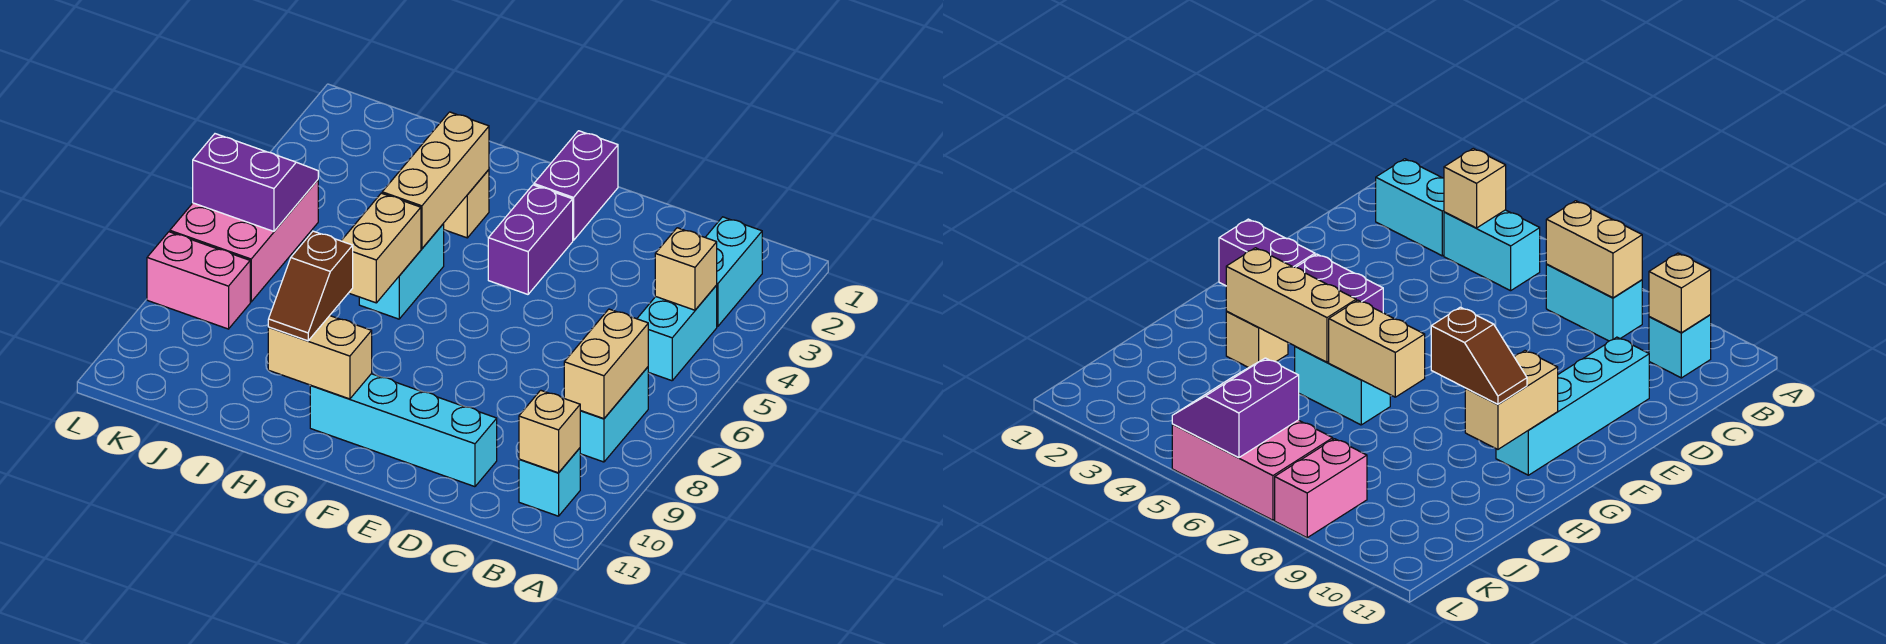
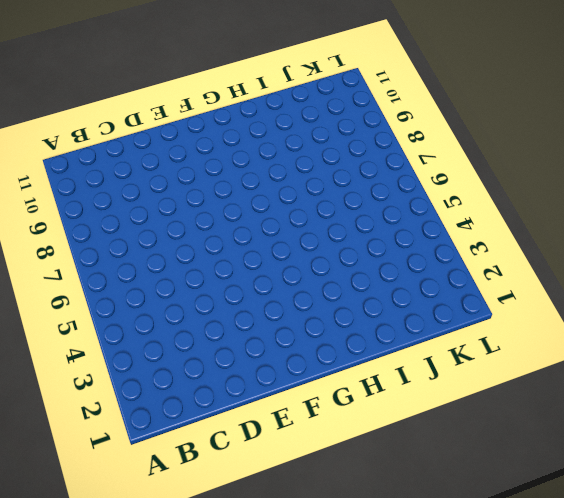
none -> cyan 1x2 brick [705,217,762,327]
none -> cyan 1x2 brick [637,285,717,381]
none -> cyan 1x2 brick [580,367,648,462]

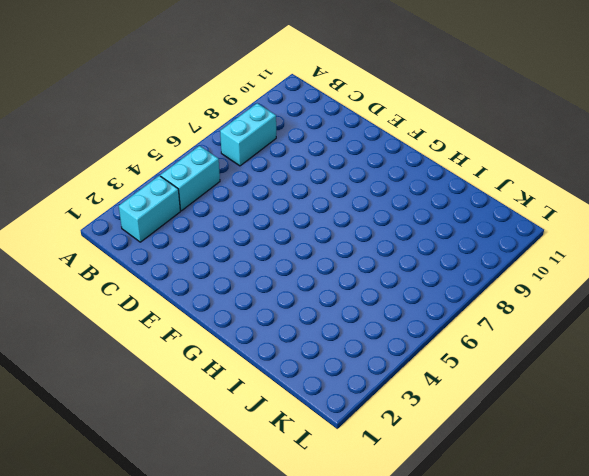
none -> cyan 1x1 brick [519,448,580,516]
none -> cyan 1x4 brick [310,374,497,487]
none -> purple 1x2 brick [534,131,618,240]

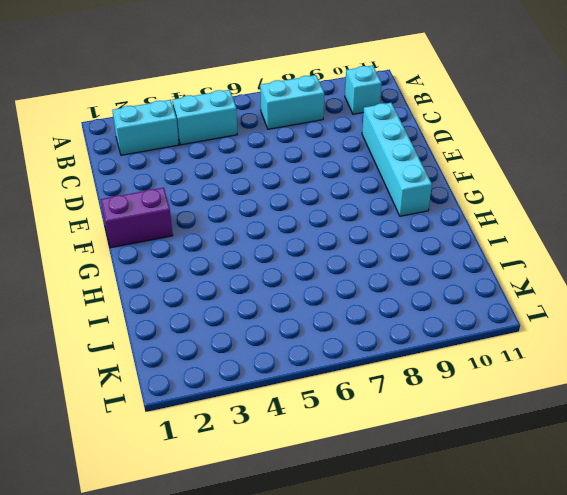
none -> purple 1x2 brick [488,185,573,294]
none -> tan 1x1 brick [443,170,489,238]
none -> cyan 1x2 brick [359,224,444,319]

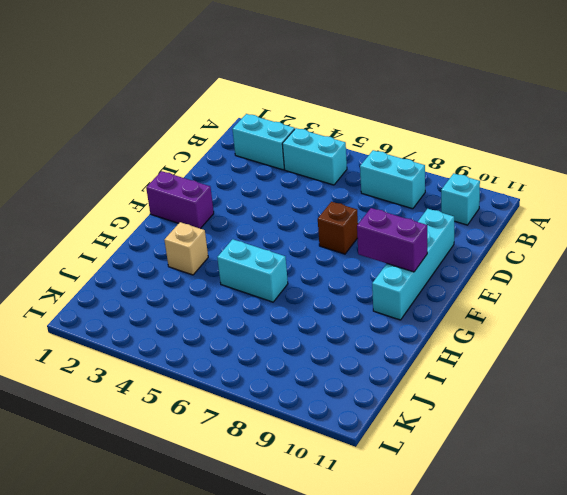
brown 1x1 brick [318,202,358,254] -> none
purple 1x2 brick [357,208,427,272] -> purple 1x2 brick moved to [488,185,573,294]
none -> pink 2x3 brick [170,180,318,302]
none -> pink 1x2 brick [147,232,250,329]
none -> tan 1x1 brick [655,228,717,310]

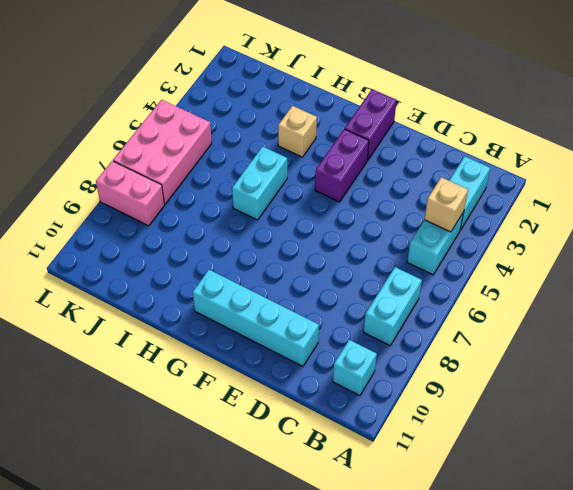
none -> tan 1x2 brick [564,309,648,419]
none -> tan 1x1 brick [519,390,580,473]
none -> tan 1x2 brick [268,316,372,399]

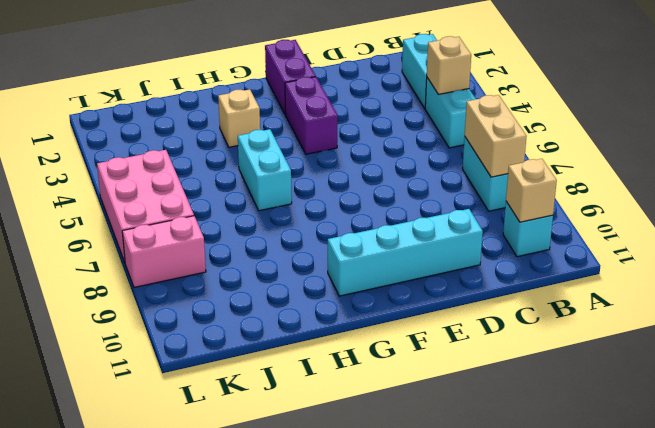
none -> tan 1x2 brick [268,316,372,399]
none -> tan 1x3 brick [382,112,489,249]
none -> tan 1x2 brick [341,193,421,303]

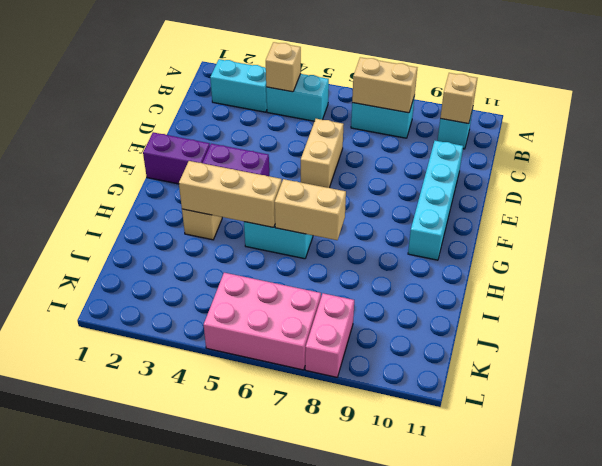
tan 1x2 brick [301,119,344,188] -> tan 1x2 brick moved to [268,316,372,399]
none -> purple 2x2 slope [193,134,318,231]
none -> brown 1x2 slope [268,231,353,341]

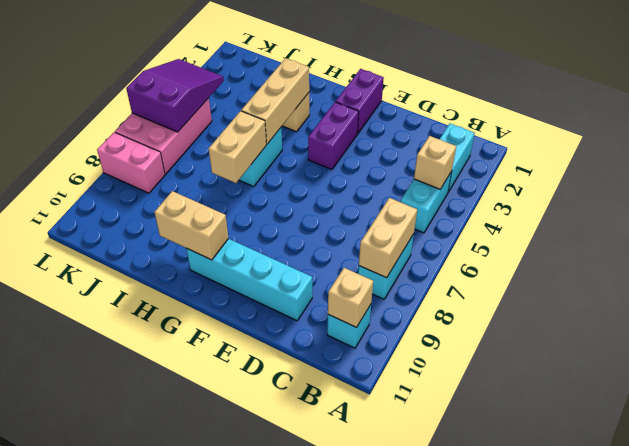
purple 2x3 slope [126,59,224,132] -> purple 2x2 slope [193,134,318,231]
none -> brown 1x2 slope [268,231,353,341]

